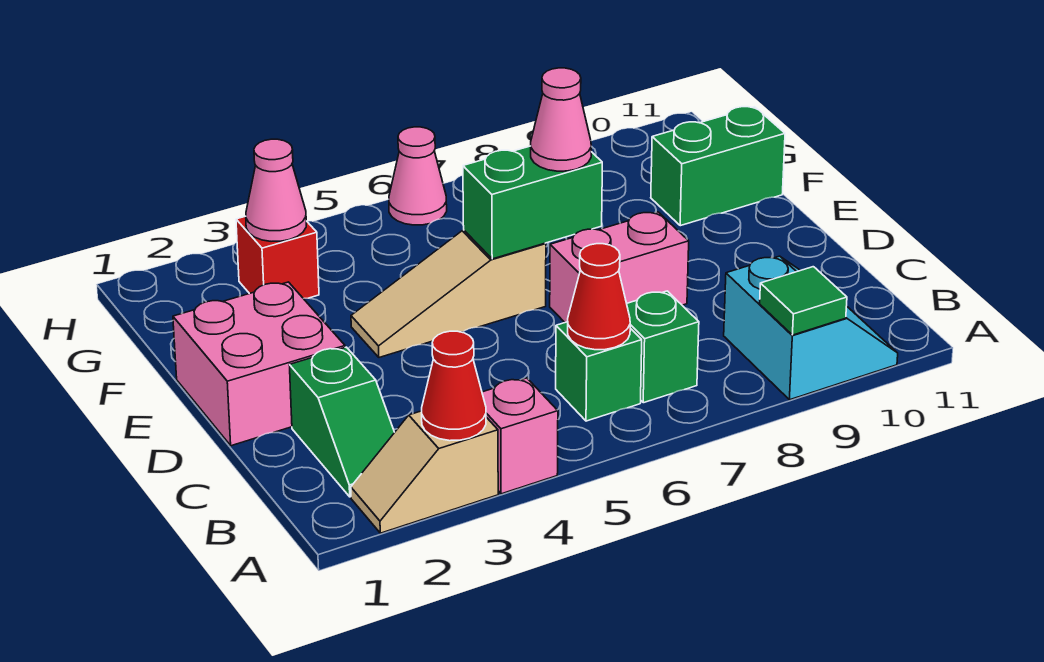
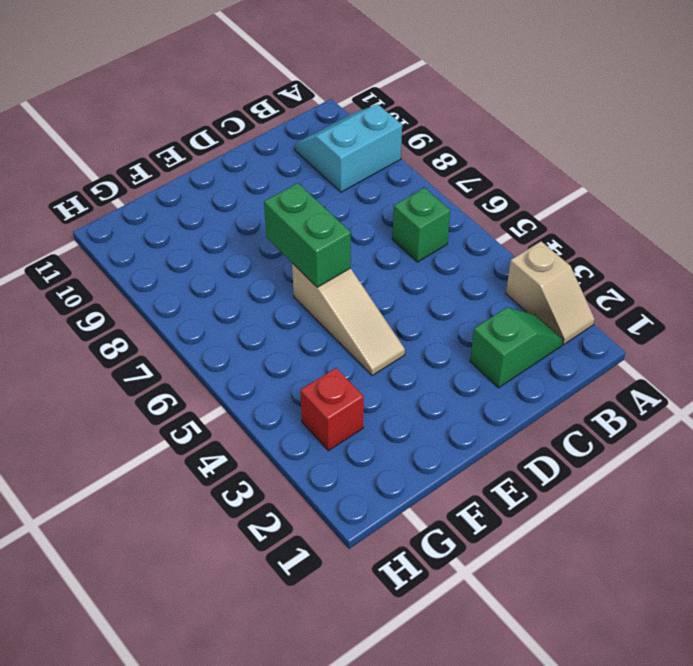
none -> pink 1x1 brick [482,378,558,494]
none -> green 1x1 brick [627,291,699,403]
none -> pink 2x2 brick [173,282,345,446]

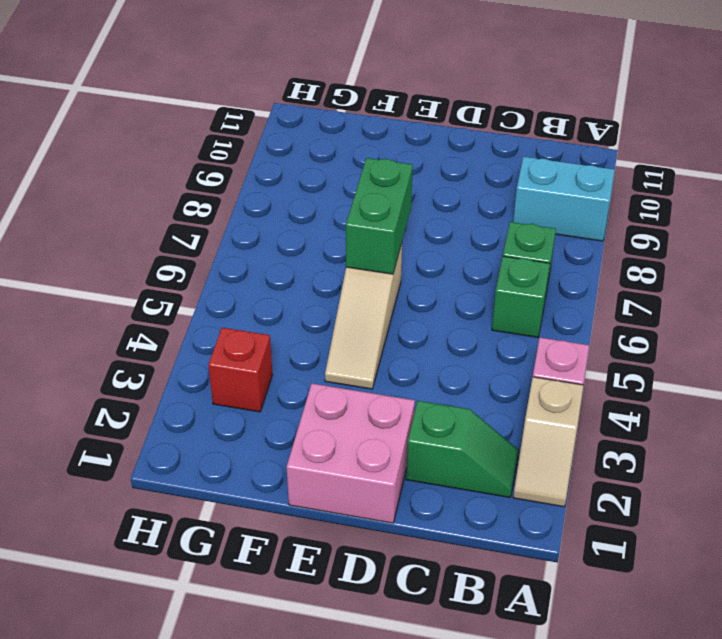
none -> pink 1x2 brick [550,212,689,322]
none -> green 1x2 brick [651,107,785,226]
none -> pink 1x1 cone [389,127,447,225]

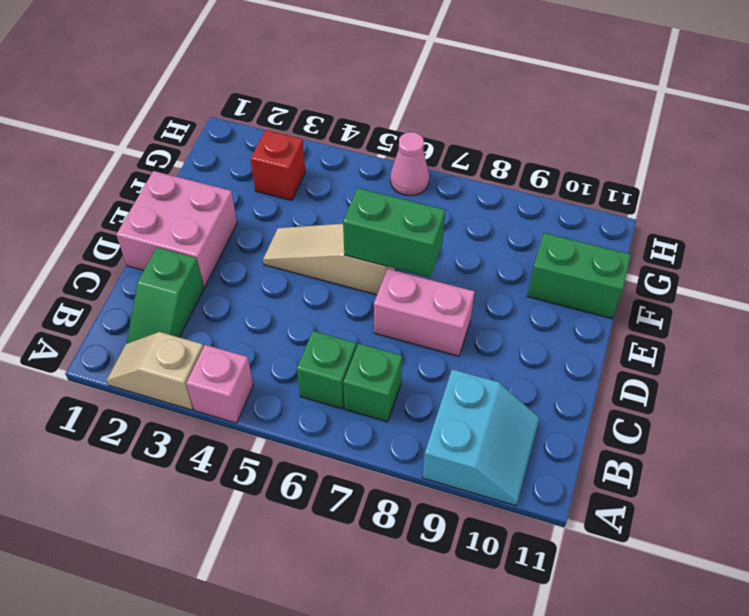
none -> red 1x1 cone [422,331,486,441]
none -> green 1x1 tile [760,267,847,335]
none -> red 1x1 cone [568,244,630,350]

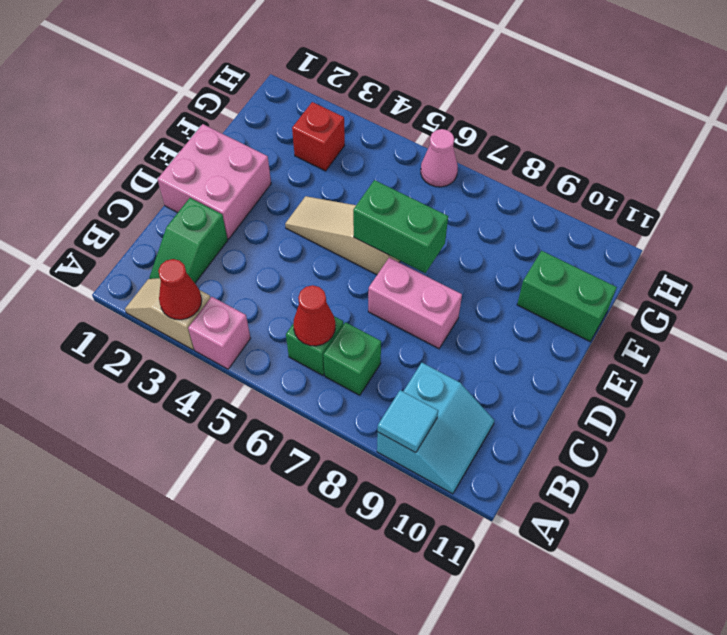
cyan 1x1 tile [378,390,438,453] -> green 1x1 tile [760,267,847,335]
none -> pink 1x1 cone [246,139,306,241]
none -> pink 1x1 cone [531,68,591,171]

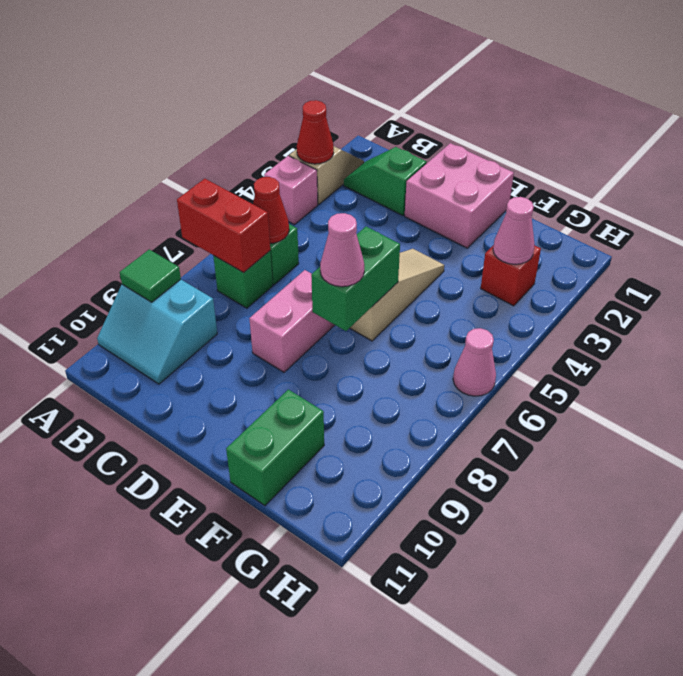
red 1x2 brick [177,179,270,273] -> none

